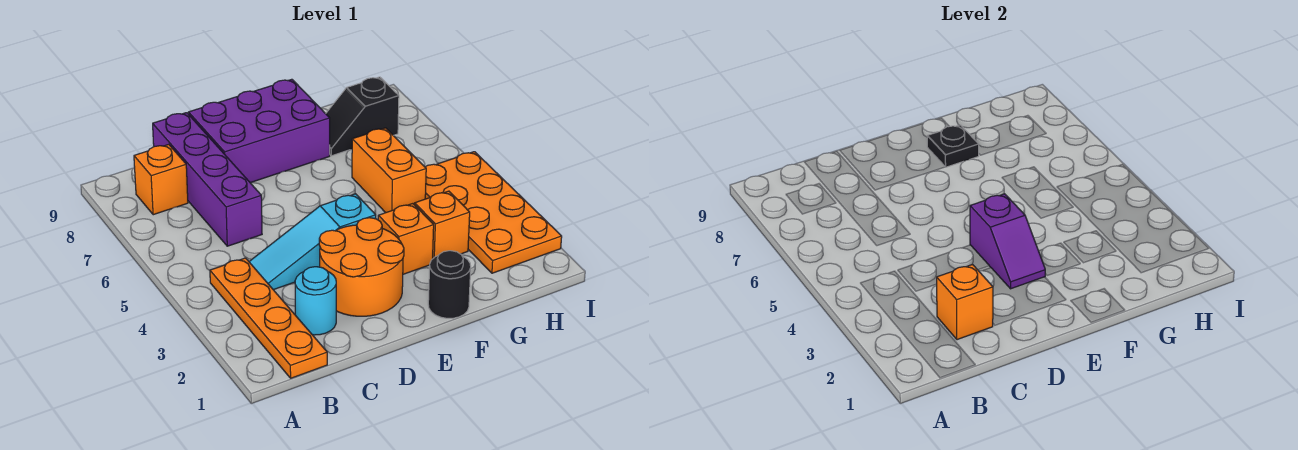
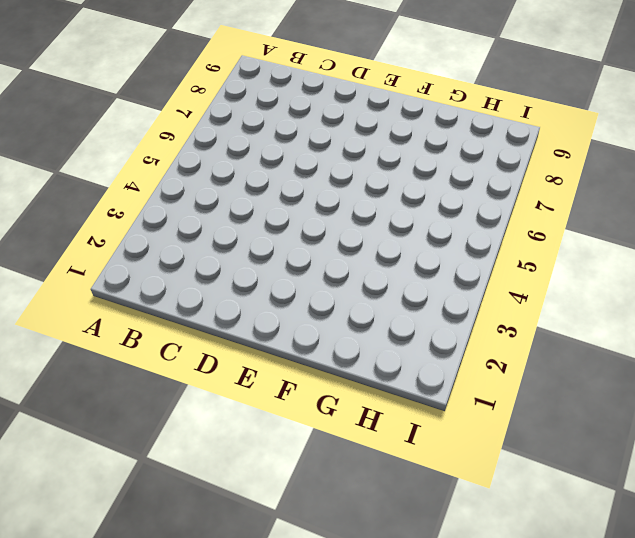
none -> orange 1x4 plate [210,258,327,378]
none -> orange 1x1 brick [134,144,188,215]
none -> cyan 1x1 round brick [295,267,336,335]

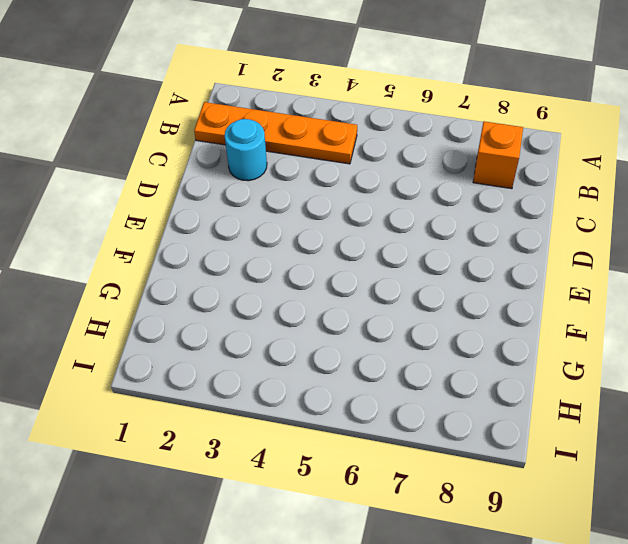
none -> cyan 1x3 slope [249,194,376,290]
none -> purple 1x4 brick [153,113,262,246]
none -> orange 2x2 round brick [319,218,404,316]

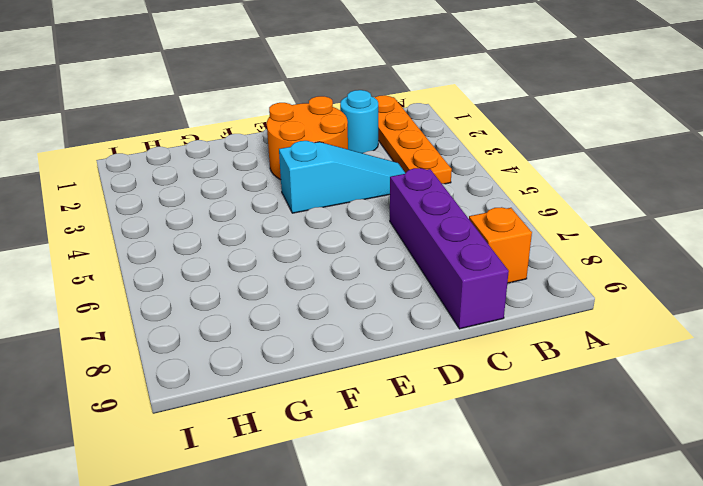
none -> purple 2x3 brick [188,79,330,183]
none -> black 1x1 round brick [428,251,471,318]
none -> orange 1x1 brick [378,204,434,274]

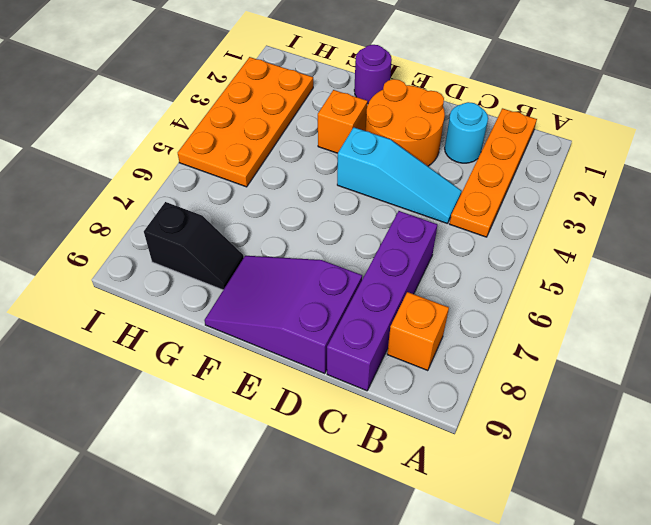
purple 2x3 slope [204,256,362,374] -> purple 2x3 brick [188,79,330,183]
purple 1x1 round brick [354,45,392,103] -> black 1x1 round brick [428,251,471,318]
none -> orange 1x1 brick [415,191,470,258]
none -> orange 1x2 brick [352,128,426,213]
none -> orange 1x1 brick [937,264,993,340]

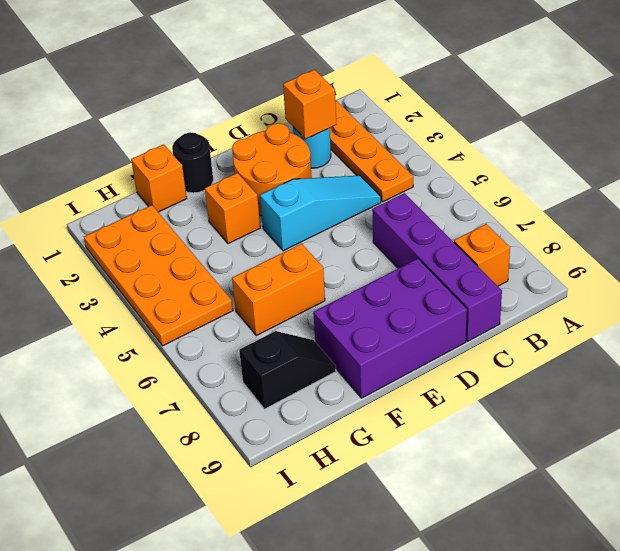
orange 1x2 brick [232,244,325,336] -> orange 1x2 brick turned to [352,128,426,213]
orange 1x1 brick [131,144,187,212] -> orange 1x1 brick moved to [415,191,470,258]
none -> purple 1x2 slope [970,194,1045,289]
none -> black 1x1 plate [927,125,979,167]

